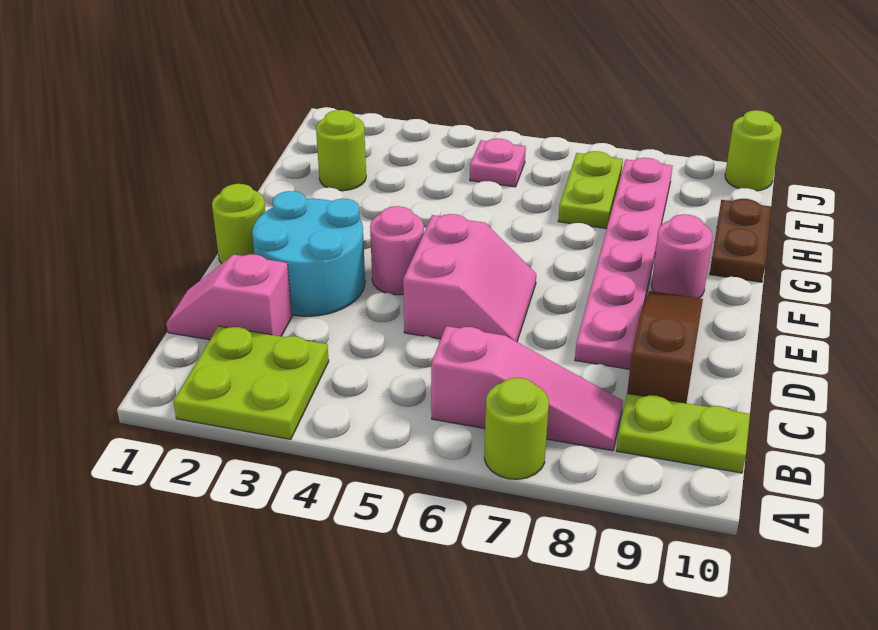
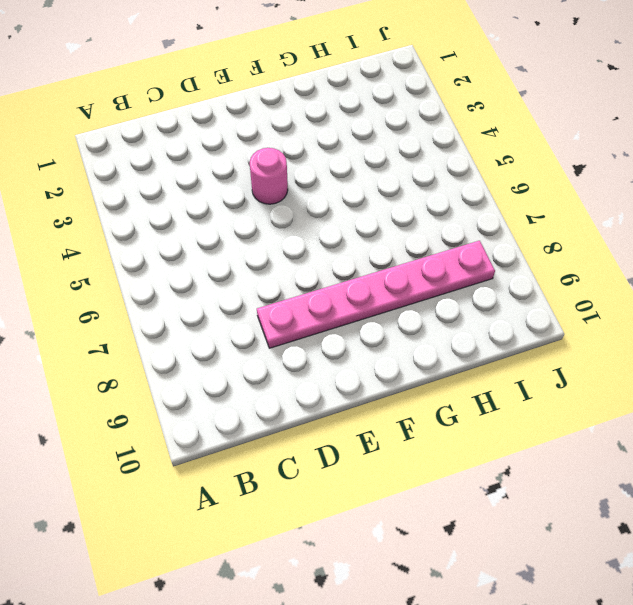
none -> lime 2x2 plate [173,326,329,439]
none -> lime 1x1 round brick [484,378,549,479]
none -> pink 1x3 slope [431,326,623,451]

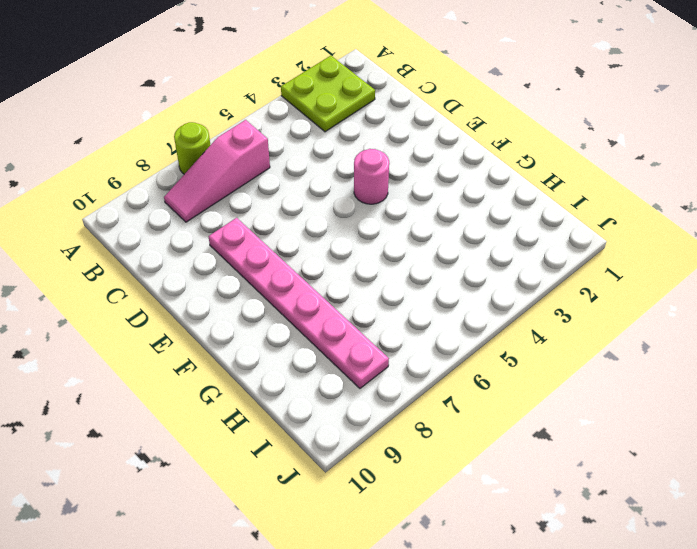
none -> lime 1x2 plate [617,394,750,473]
none -> pink 1x2 slope [166,254,292,340]
none -> brown 1x3 slope [627,291,703,403]

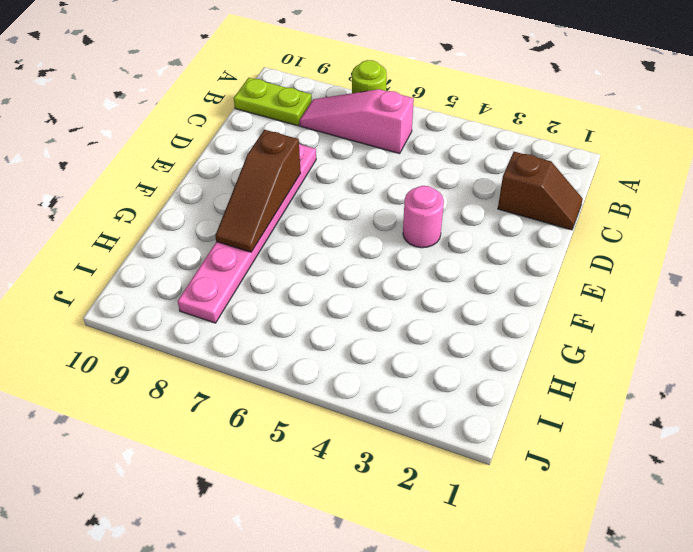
brown 1x2 slope [498,152,583,230] -> pink 1x2 slope [166,254,292,340]
brown 1x3 slope [215,130,301,252] -> brown 1x3 slope moved to [627,291,703,403]
none -> lime 2x2 plate [173,326,329,439]
none -> cyan 2x2 round brick [252,191,365,316]
none -> pink 2x2 slope [403,214,536,342]

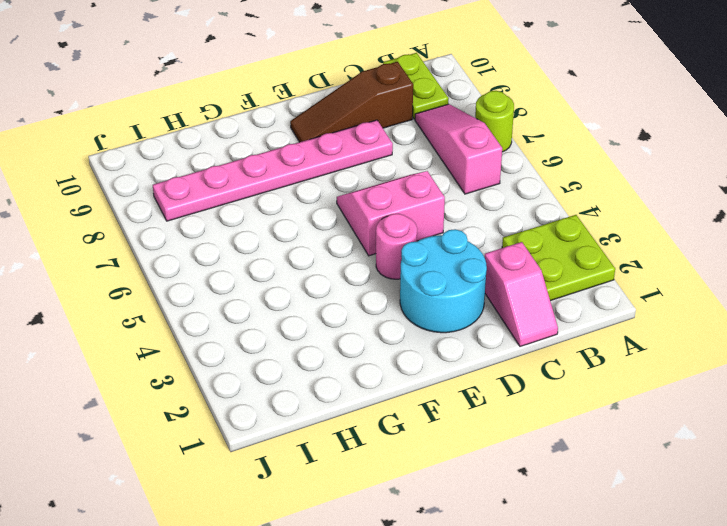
none -> lime 1x1 round brick [212,184,265,264]
none -> pink 1x1 round brick [652,214,713,298]
none -> brown 1x2 plate [710,199,771,282]

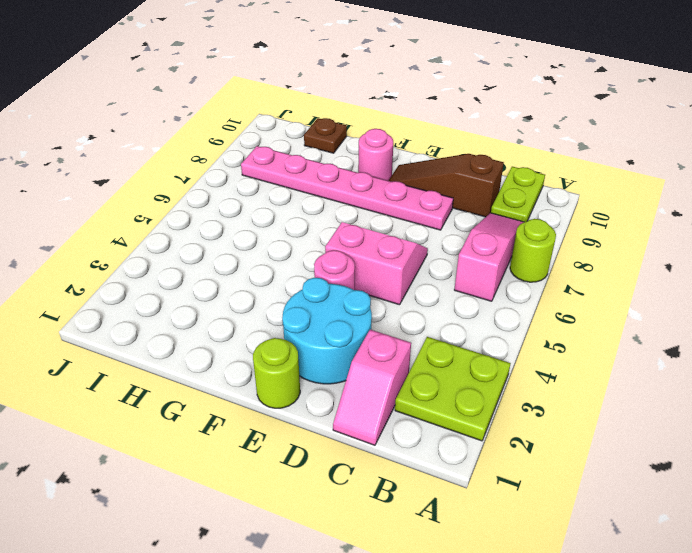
brown 1x1 plate [304,118,347,153] -> brown 1x2 plate [710,199,771,282]
none -> lime 1x1 round brick [316,110,366,191]
none -> lime 1x2 plate [558,151,623,229]
none -> pink 1x1 plate [470,138,526,187]

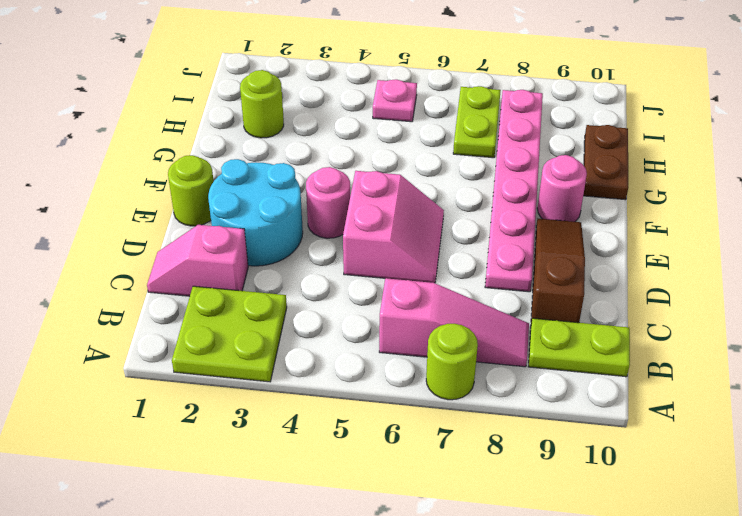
none -> lime 1x1 round brick [725,110,782,191]

